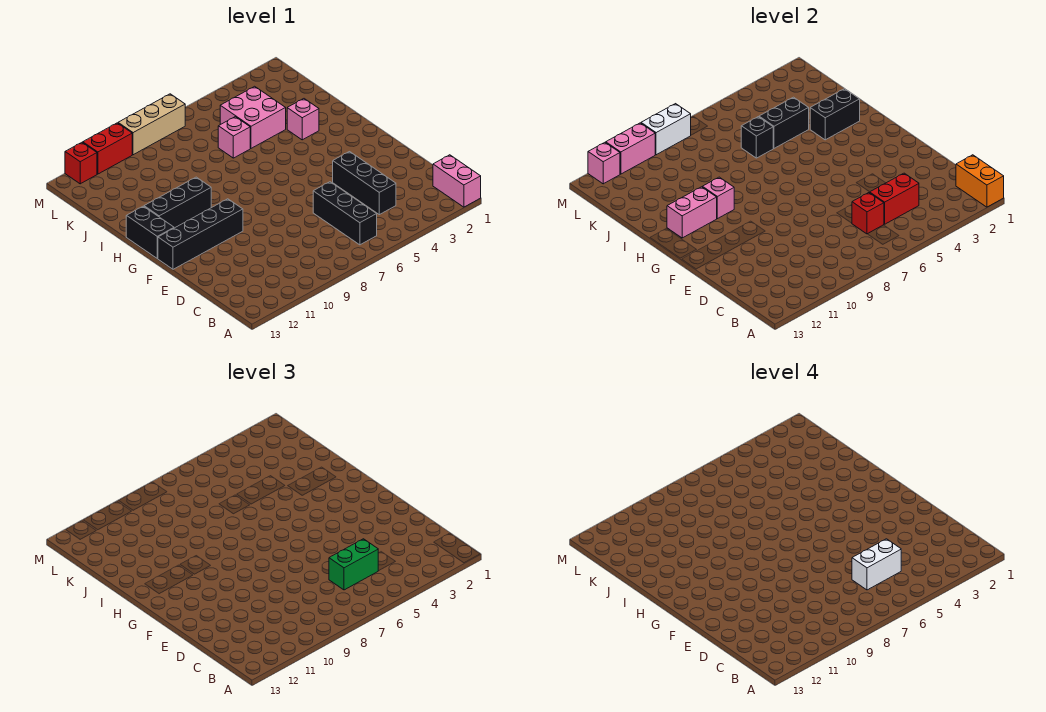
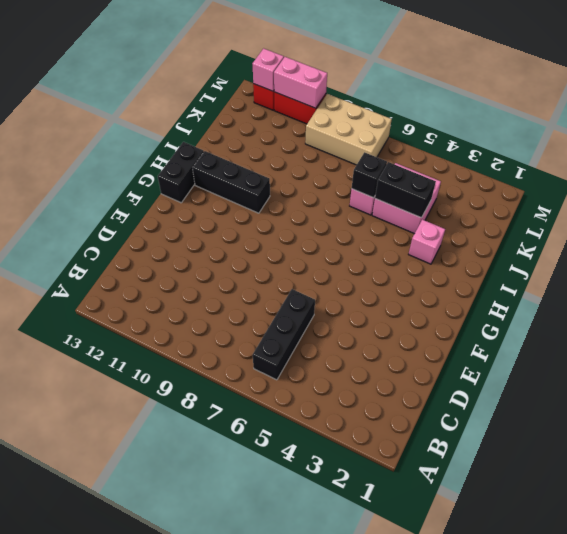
tan 2x3 brick [305,94,392,165] -> tan 1x3 brick [118,94,185,155]
none -> pink 1x2 brick [433,155,481,207]
none -> black 1x3 brick [333,152,396,215]
none -> black 1x4 brick [158,199,243,269]

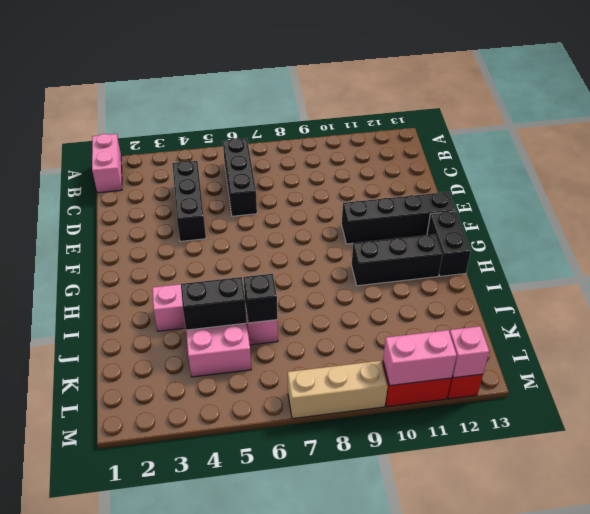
none -> orange 1x2 brick [956,155,1004,207]
none -> red 1x2 brick [870,173,919,224]
none -> red 1x1 brick [852,193,884,234]

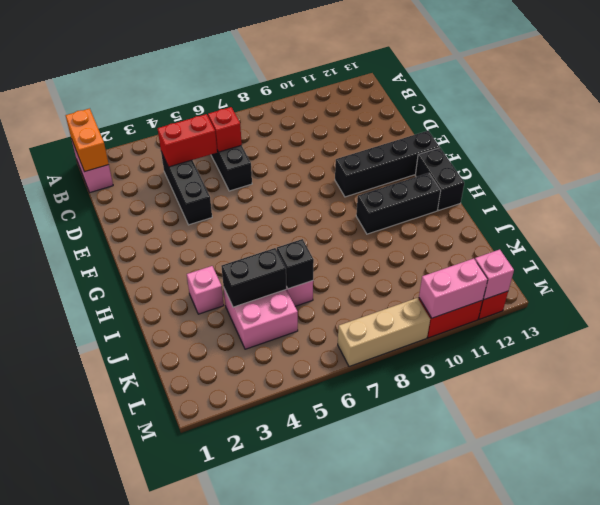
none -> pink 1x1 brick [703,177,734,219]
none -> pink 1x2 brick [667,187,717,238]
none -> black 1x2 brick [810,89,860,140]

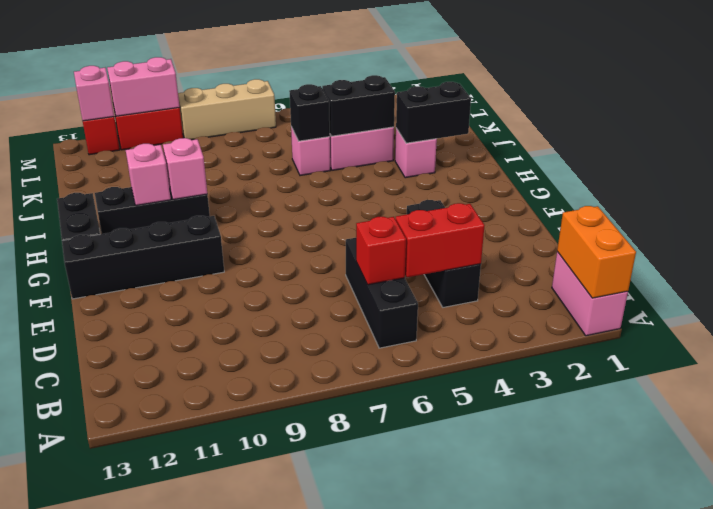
pink 1x1 brick [126,144,171,205] -> pink 1x2 brick [667,187,717,238]
none -> white 1x2 brick [641,104,691,155]
none -> green 1x2 brick [329,539,378,590]
none -> white 1x2 brick [852,539,901,590]

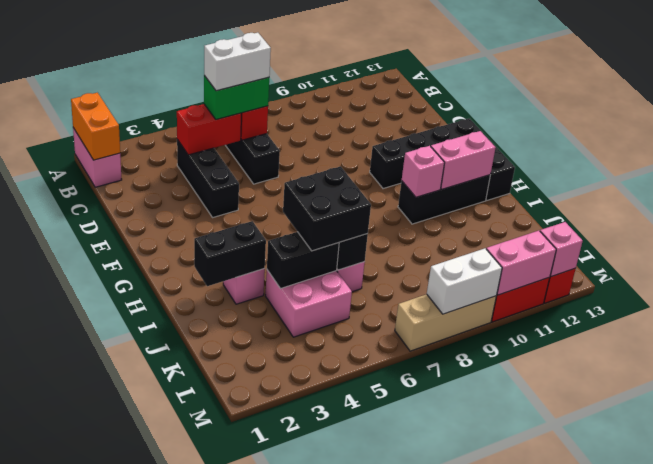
black 2x2 brick [283,167,371,251] -> none

